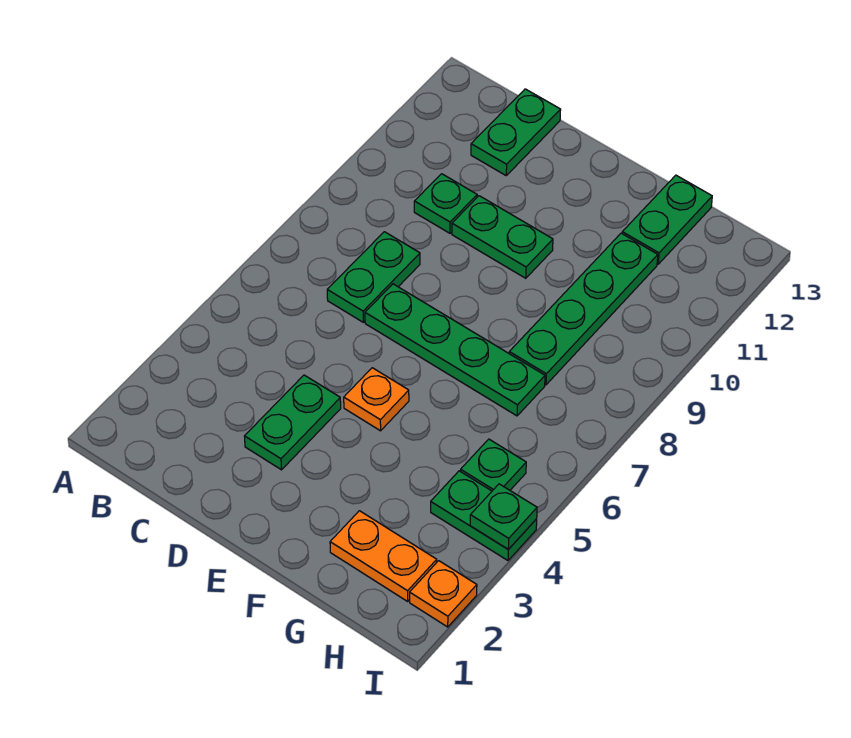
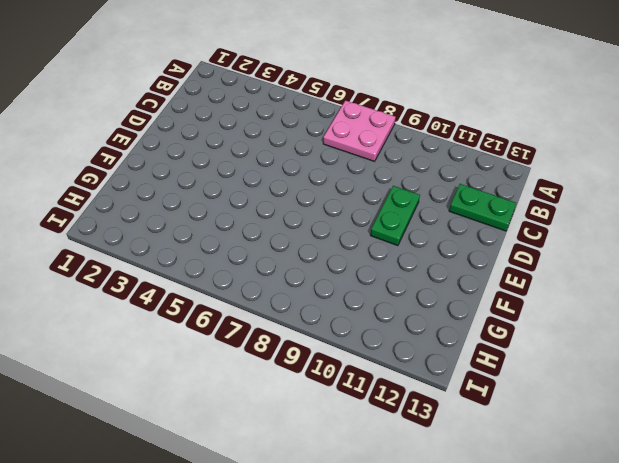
pink 2x2 plate [323,101,396,161] -> none
none -> green 1x2 plate [327,232,420,322]
none -> green 1x1 plate [414,174,477,233]
none -> green 1x2 plate [244,375,341,470]

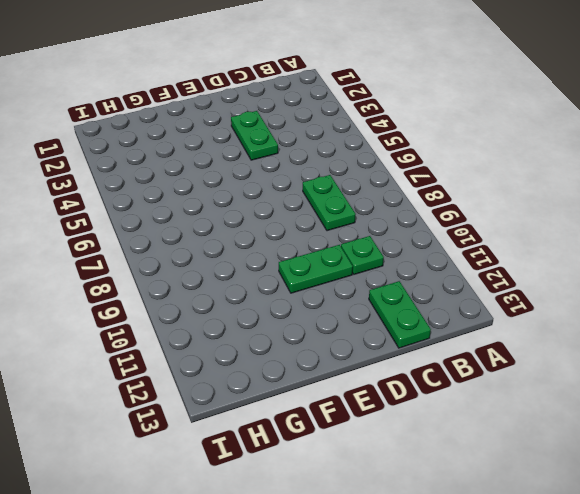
none -> green 1x4 plate [365,284,545,416]
none -> orange 1x1 plate [344,368,409,431]
none -> orange 1x2 plate [330,511,437,601]

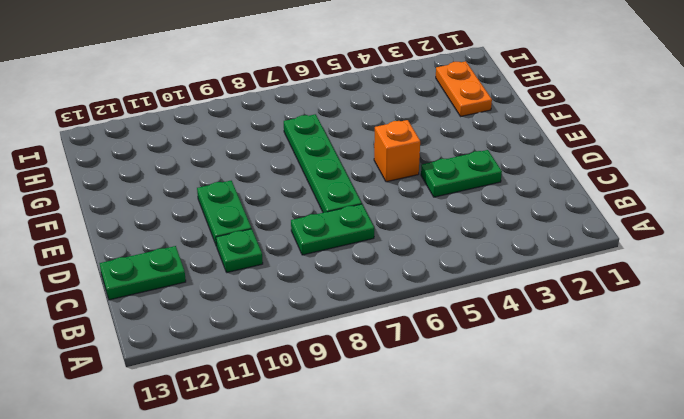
orange 1x1 brick [374,120,420,182] -> orange 1x1 plate [344,368,409,431]
none -> green 1x4 plate [509,233,658,385]
none -> green 1x2 plate [622,175,712,264]
none -> green 1x2 plate [431,471,537,560]

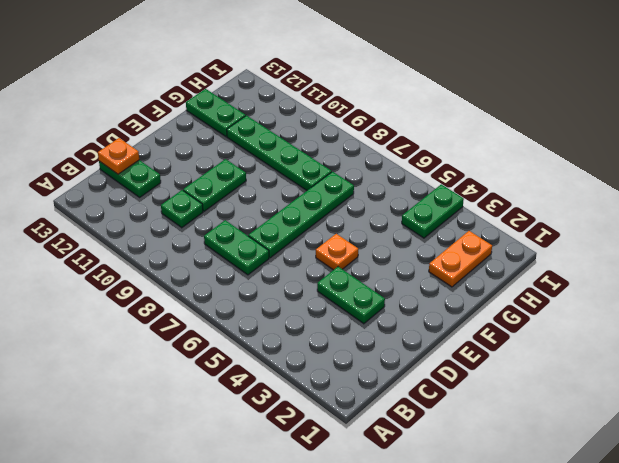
orange 1x1 plate [98,138,139,174] -> orange 1x1 plate moved to [410,561,477,627]
none -> green 1x1 plate [460,439,526,491]
none -> green 1x1 plate [470,484,537,549]

